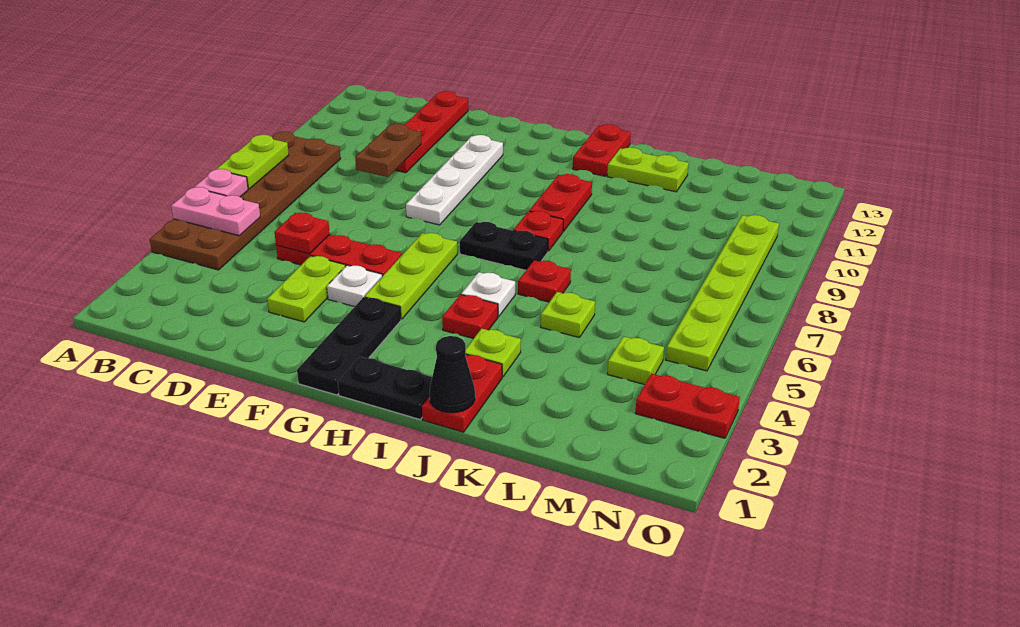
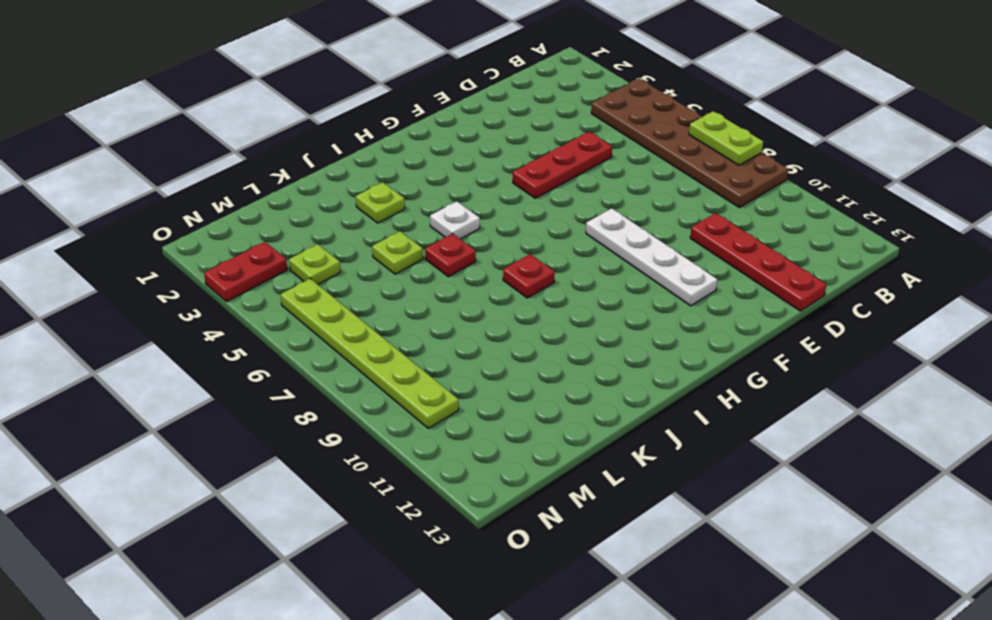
none -> lime 1x2 plate [267,256,345,322]
none -> white 1x1 plate [327,265,382,307]
none -> black 1x3 plate [297,297,401,395]

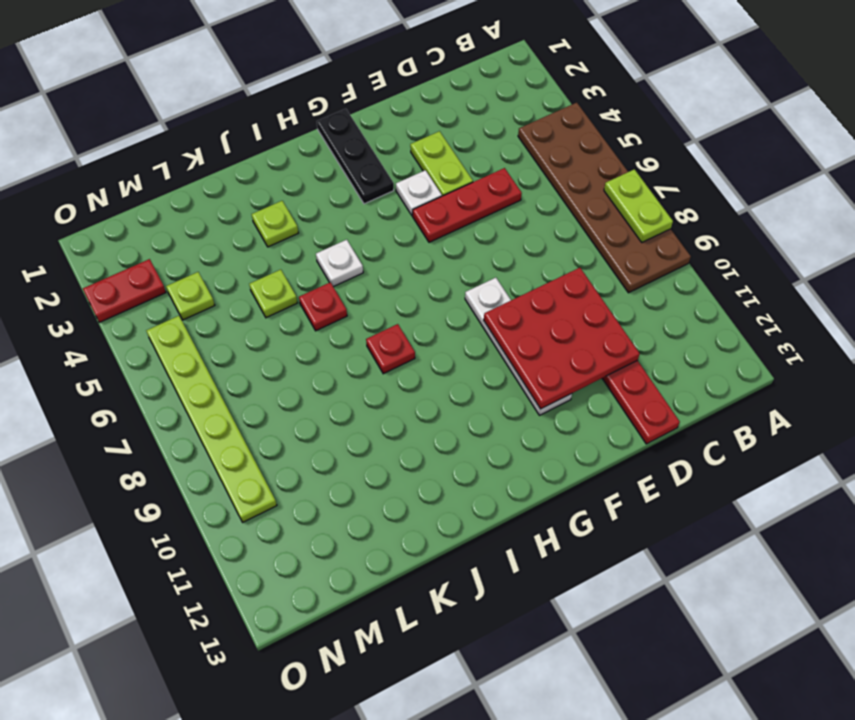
red 3x3 plate [484,268,640,409] -> brown 1x2 plate [355,124,421,177]
none -> lime 1x3 plate [365,233,457,319]
none -> black 1x2 plate [338,356,432,419]
none -> black 1x2 plate [460,222,548,270]

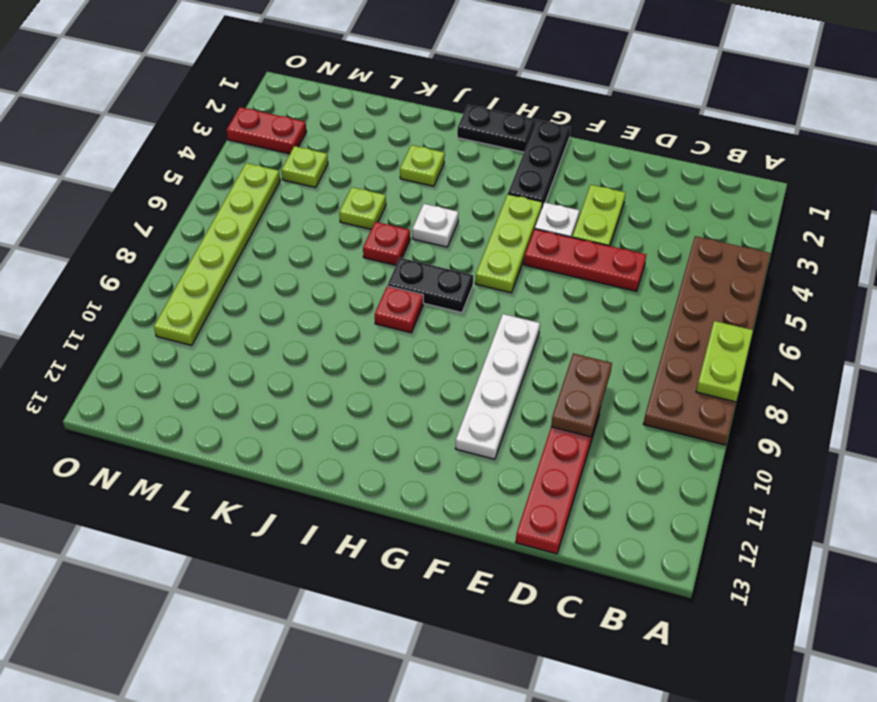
none -> red 1x1 plate [442,294,498,339]
none -> red 1x2 plate [529,174,592,231]
none -> red 1x2 plate [573,124,631,176]

